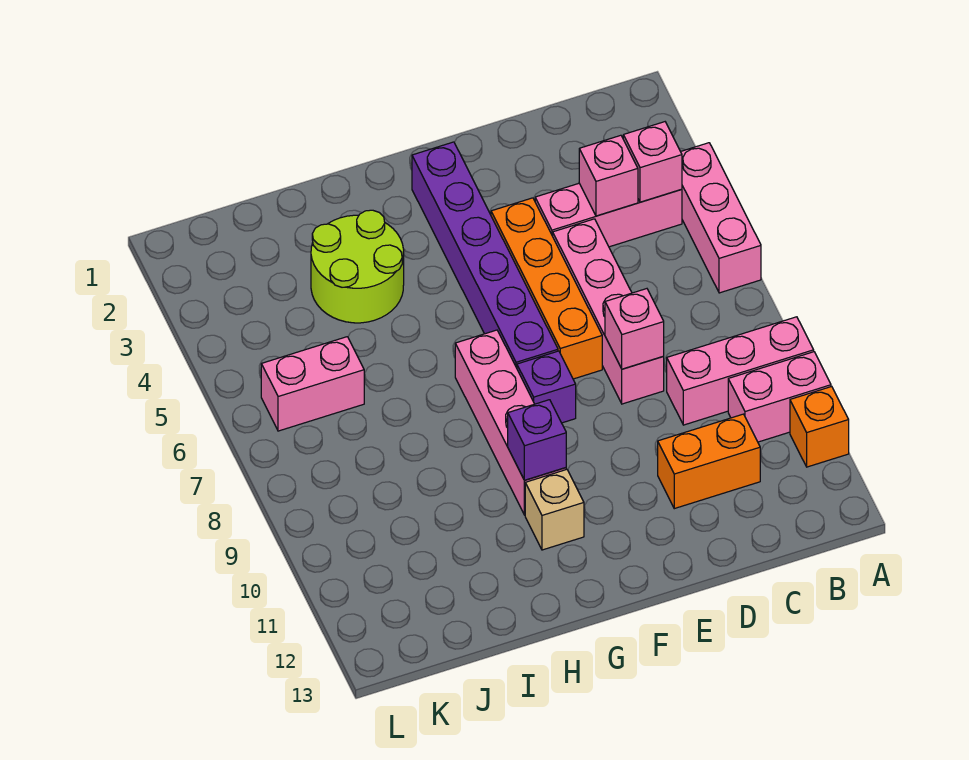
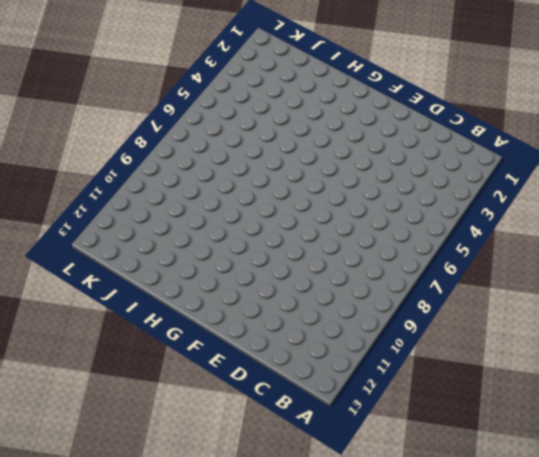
none -> pink 1x3 brick [681,143,761,293]
none -> pink 1x3 brick [667,317,814,425]
none -> pink 1x2 brick [728,352,831,442]

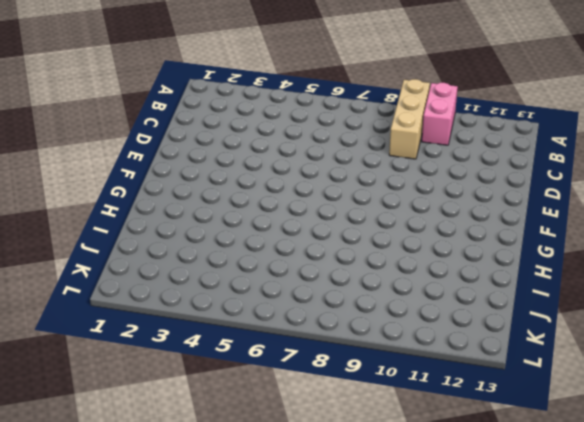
tan 1x3 brick [389,79,430,159] -> pink 1x3 brick [667,317,814,425]
none -> pink 1x3 brick [681,143,761,293]
none -> orange 1x1 brick [790,387,849,467]
none -> pink 1x3 brick [535,183,682,247]

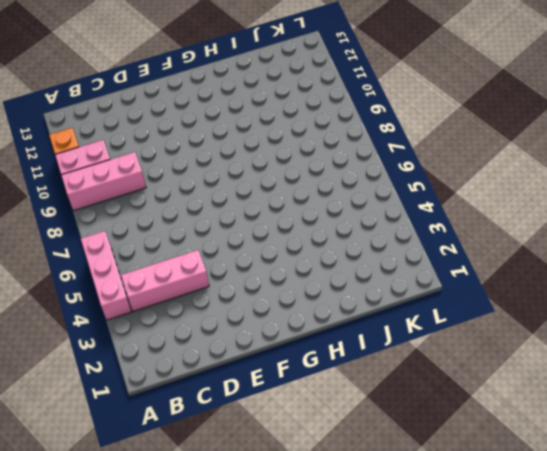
none -> orange 1x2 brick [658,414,760,509]
none -> pink 1x4 brick [553,219,664,404]
none -> orange 1x4 brick [491,198,602,379]

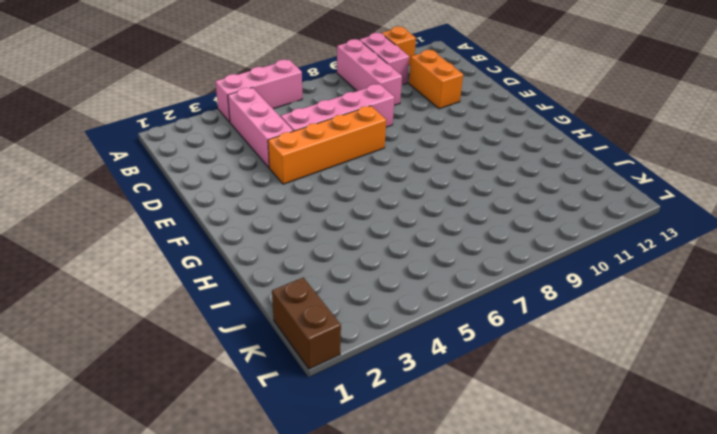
brown 1x2 brick [272,278,341,369] -> none
none -> purple 1x6 brick [412,142,558,368]
none -> purple 1x1 brick [517,351,576,423]
none -> pink 1x4 brick [455,330,566,515]

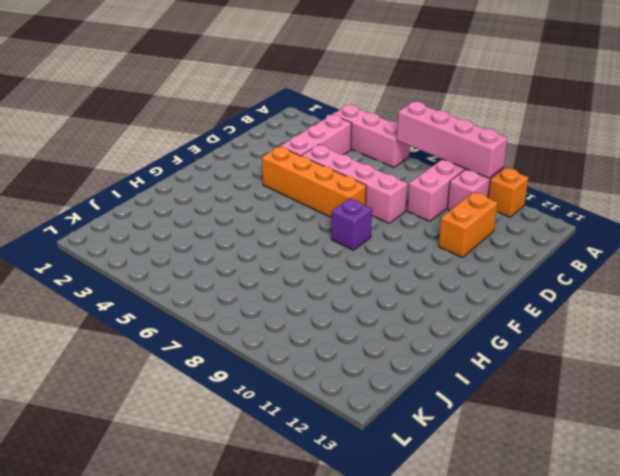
pink 1x4 brick [397,102,507,178] -> pink 1x4 brick moved to [455,330,566,515]
none -> purple 1x6 brick [412,142,558,368]
none -> tan 1x1 brick [525,469,584,550]
none -> lime 2x2 round brick [311,210,404,323]

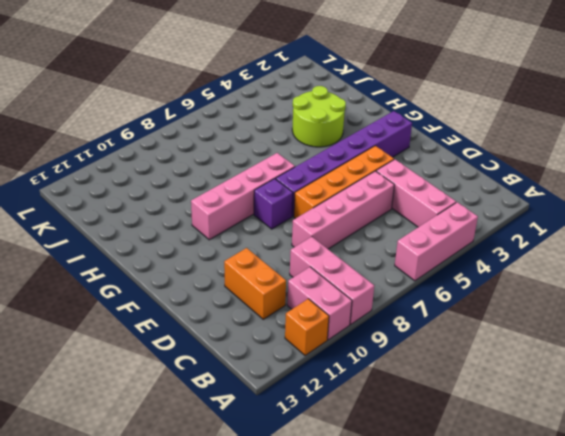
none -> tan 1x1 brick [525,469,584,550]
none -> pink 1x2 brick [261,337,364,431]
none -> pink 1x1 brick [623,122,682,202]

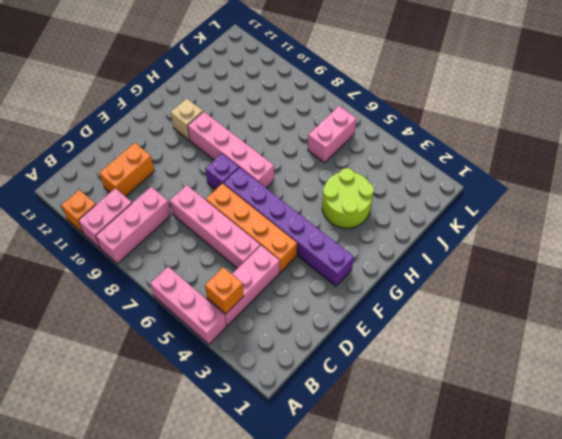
orange 1x1 brick [205,267,244,314] -> pink 1x1 brick [623,122,682,202]
none -> pink 1x1 brick [579,135,638,216]
none -> pink 1x1 brick [605,289,664,369]
none -> purple 1x1 brick [508,400,566,480]

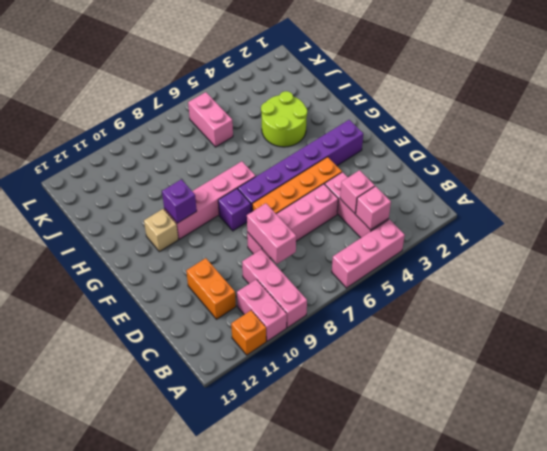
pink 1x2 brick [247,203,296,264] -> pink 1x1 brick [605,289,664,369]

